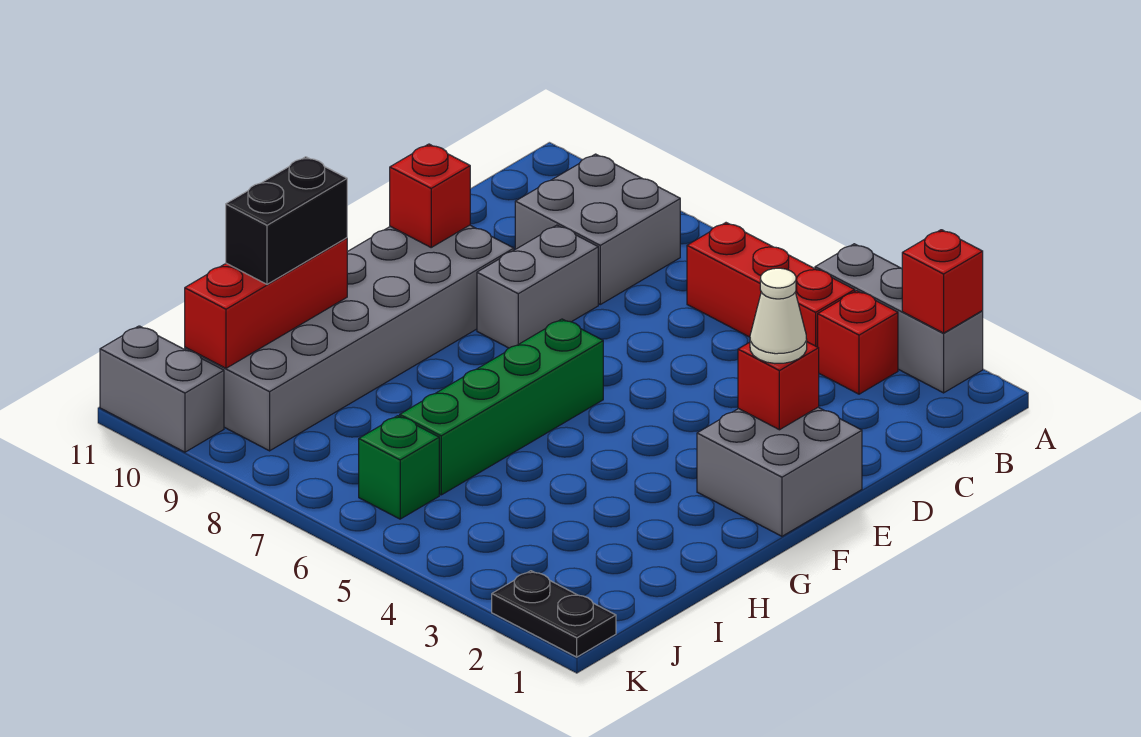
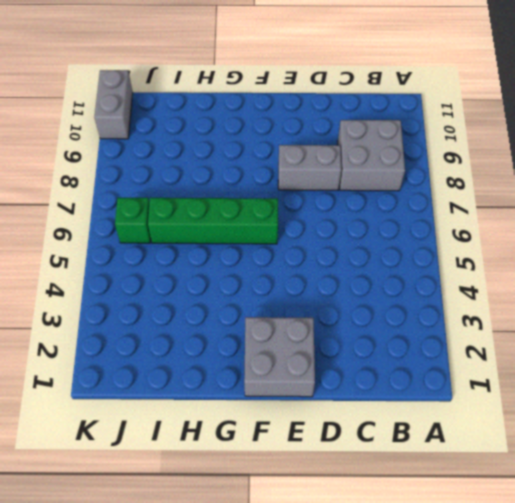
none -> grey 1x3 brick [815,244,983,393]
none -> red 1x1 brick [818,291,898,394]
none -> red 1x3 brick [687,223,855,347]

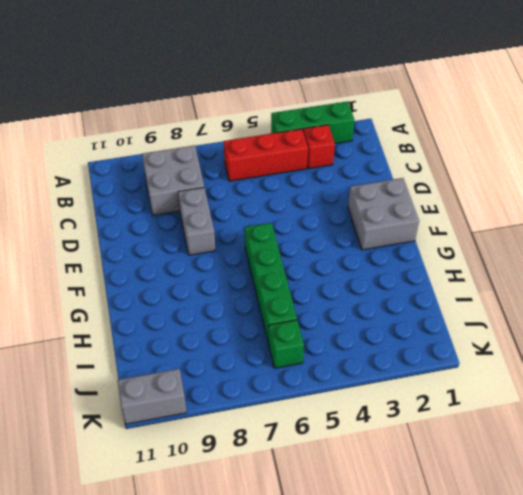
green 1x3 brick [271,101,354,144] -> grey 1x3 brick [815,244,983,393]
none -> grey 2x6 brick [185,225,514,451]
none -> black 1x2 plate [492,571,616,657]
none -> red 1x1 brick [902,230,983,333]

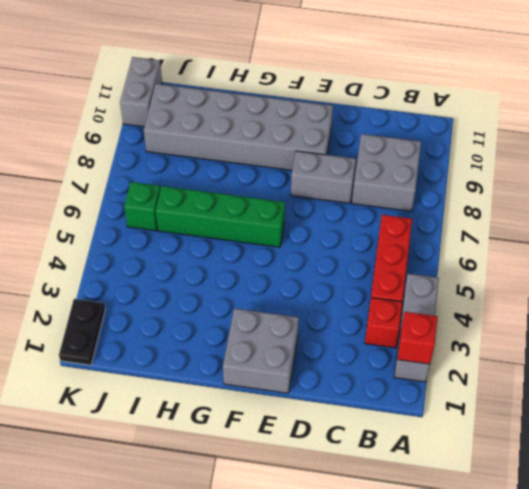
none -> red 1x1 brick [738,342,819,430]
none -> red 1x1 brick [390,144,470,247]
none -> red 1x3 brick [185,238,347,368]

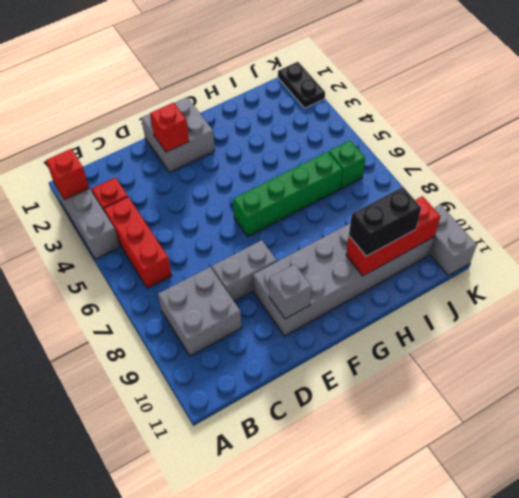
grey 1x1 brick [269,264,312,319] -> red 1x1 brick [390,144,470,247]
none -> white 1x1 cone [750,268,807,363]

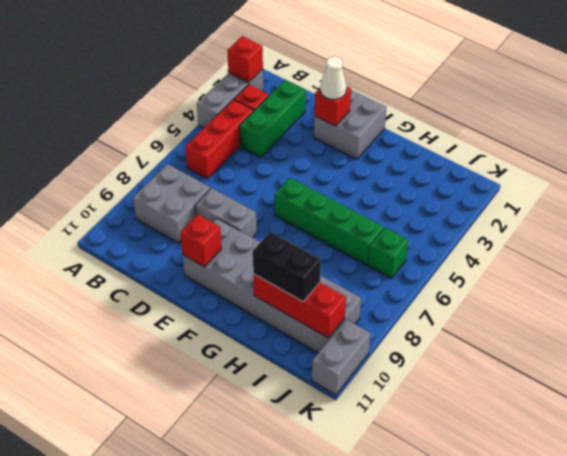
green 1x3 brick [240,80,306,158] -> none
none -> black 1x2 plate [492,571,616,657]

